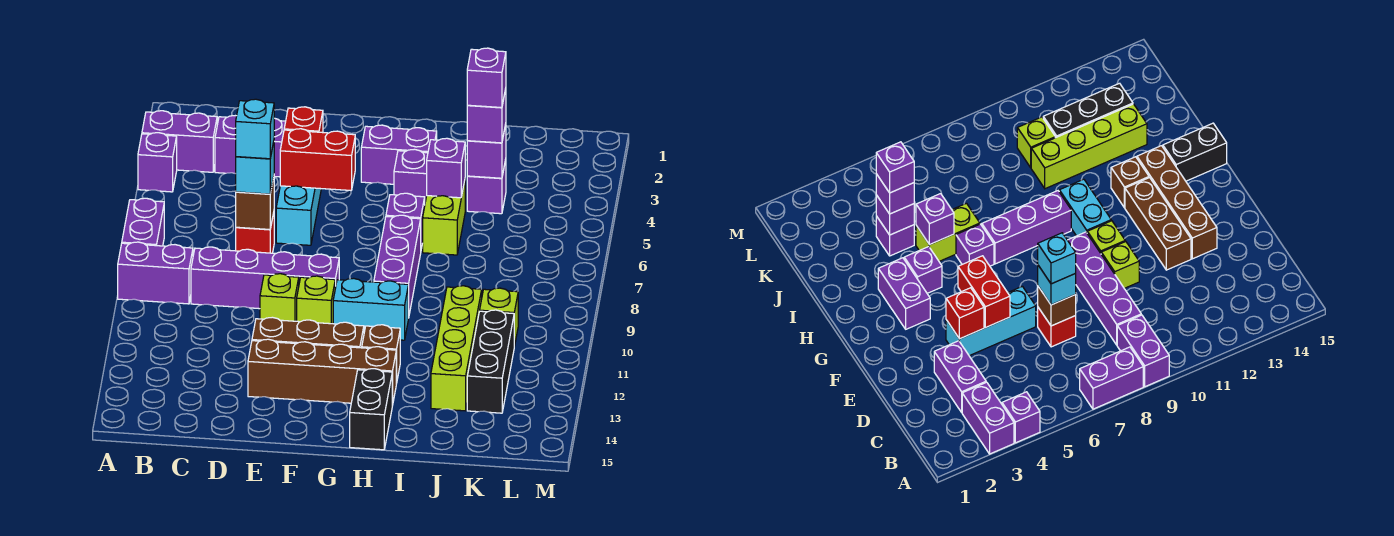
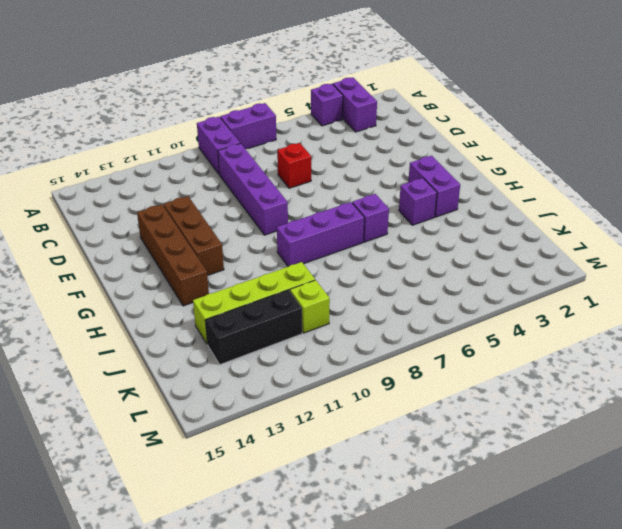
none -> purple 1x2 brick [215,116,286,177]
none -> cyan 1x3 brick [276,186,321,245]
none -> lime 1x1 brick [260,274,299,321]
none -> lime 1x1 brick [297,276,335,324]

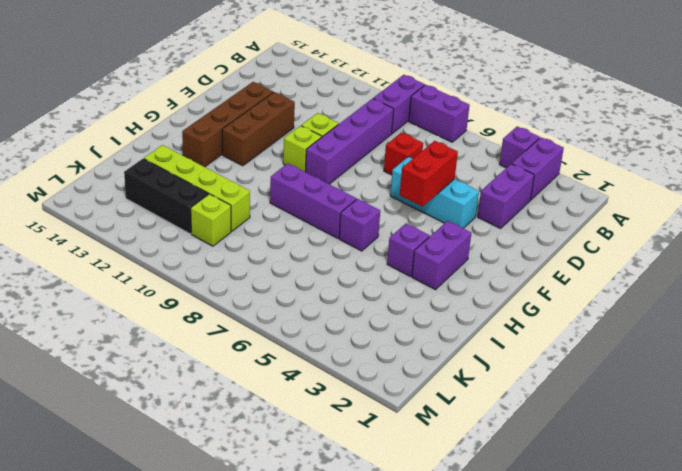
none -> cyan 1x2 brick [333,278,408,340]
none -> brown 1x1 brick [362,325,400,384]
none -> black 1x2 brick [350,369,392,450]
none -> lime 1x2 brick [423,181,465,255]

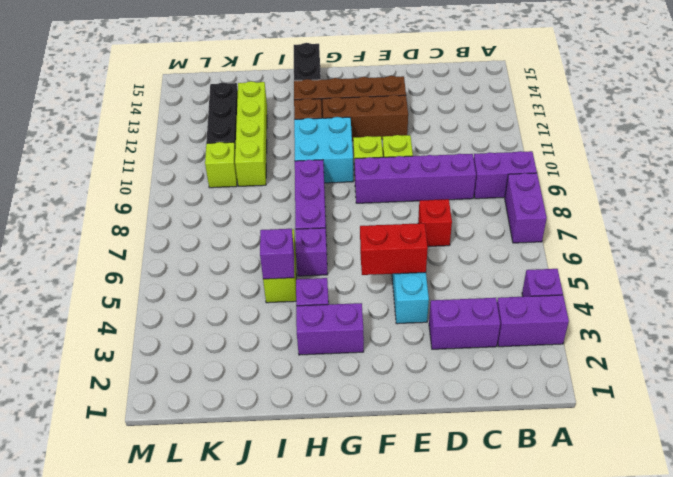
cyan 2x2 brick [294,117,353,183] -> cyan 1x2 brick [333,278,408,340]
none -> purple 1x1 brick [467,159,506,214]
none -> brown 1x1 brick [236,177,274,229]
none -> red 1x1 brick [284,107,323,133]
none -> purple 1x1 brick [467,124,506,178]

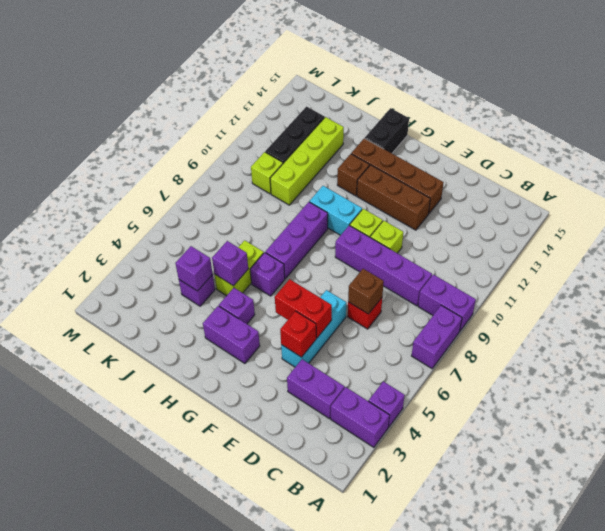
none -> cyan 1x1 brick [236,142,274,194]
none -> purple 1x1 brick [467,89,506,143]
none -> cyan 1x1 brick [236,99,274,159]
none -> purple 1x1 brick [467,48,506,108]

